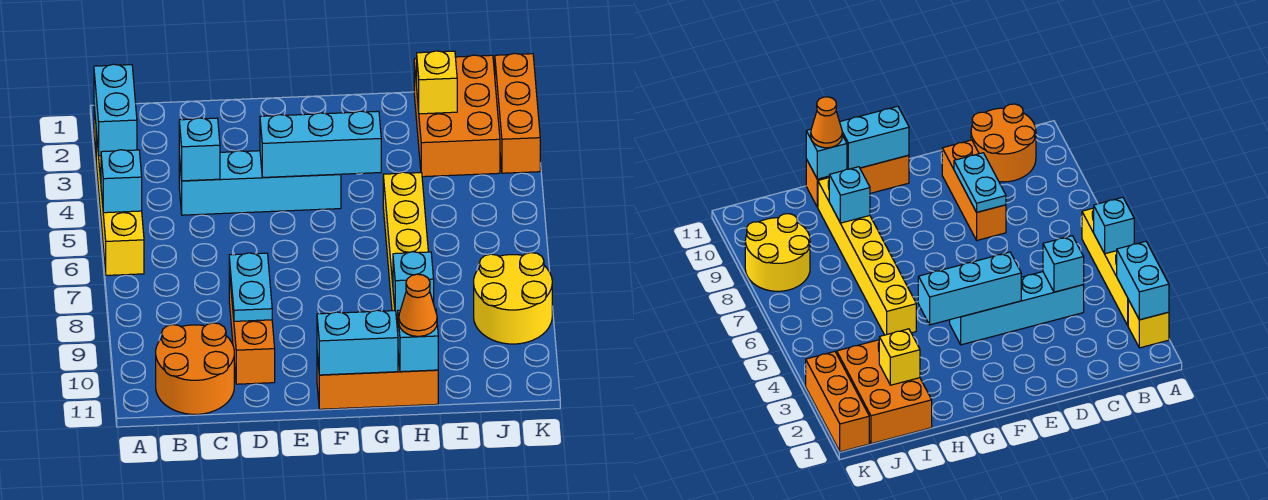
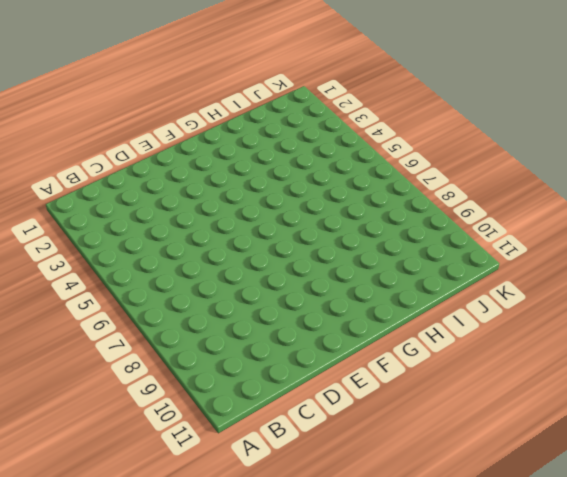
none -> yellow 1x1 brick [1128,300,1169,348]
none -> yellow 1x4 brick [96,132,144,275]
none -> orange 2x2 round brick [156,323,234,414]

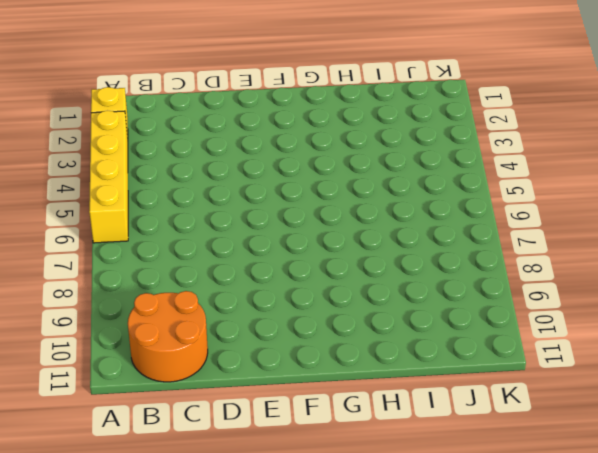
none -> cyan 1x4 brick [179,151,341,215]
none -> orange 1x3 brick [229,270,275,384]
none -> orange 1x3 brick [317,354,438,409]

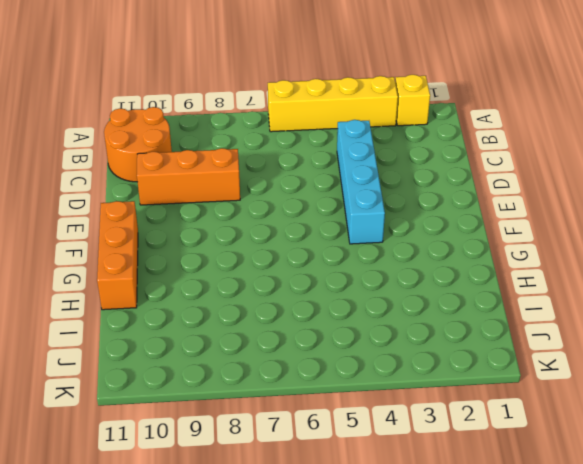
none -> yellow 1x6 brick [383,172,428,331]
none -> orange 2x3 brick [414,55,500,177]
none -> yellow 2x2 round brick [474,253,552,344]

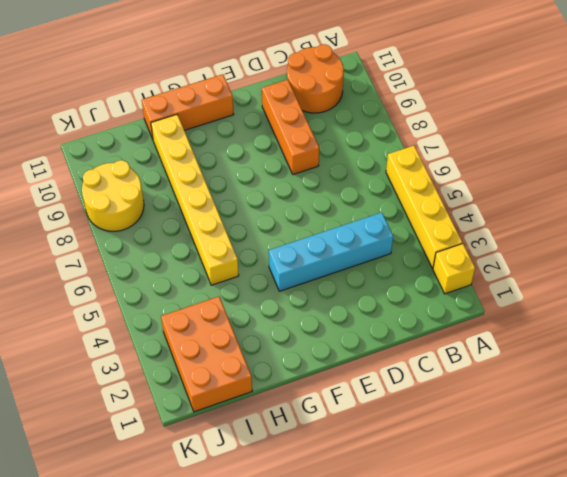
none -> orange 1x3 brick [495,53,540,173]
none -> cyan 1x2 brick [94,64,137,156]
none -> cyan 1x1 brick [101,150,142,213]

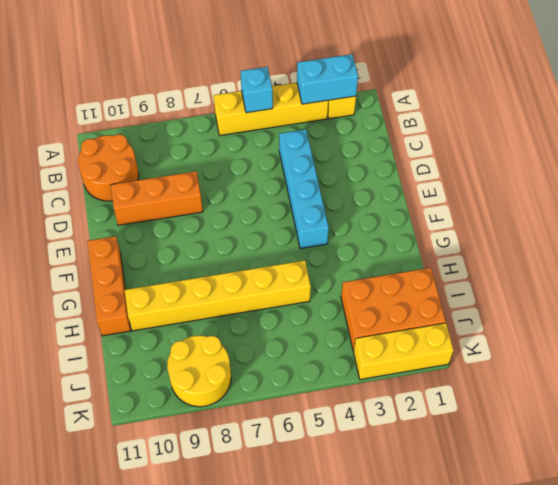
yellow 1x3 brick [354,323,454,379] -> orange 1x3 brick [495,53,540,173]
none -> cyan 1x1 brick [179,118,220,181]
none -> cyan 1x2 plate [229,253,272,321]
none -> cyan 1x3 brick [260,111,381,177]

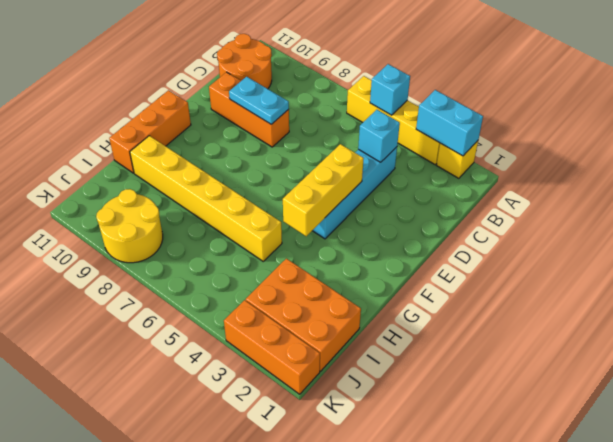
yellow 1x3 brick [283,144,364,236] -> cyan 1x3 brick [260,111,381,177]
none -> cyan 1x2 brick [317,310,398,375]
none -> cyan 1x1 brick [393,252,434,315]
none -> cyan 1x1 brick [398,309,438,372]

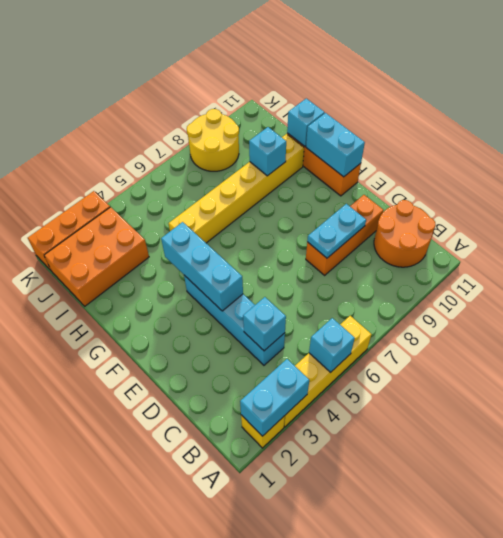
none -> yellow 1x1 brick [417,51,457,114]
none -> orange 1x1 cone [399,274,437,336]

